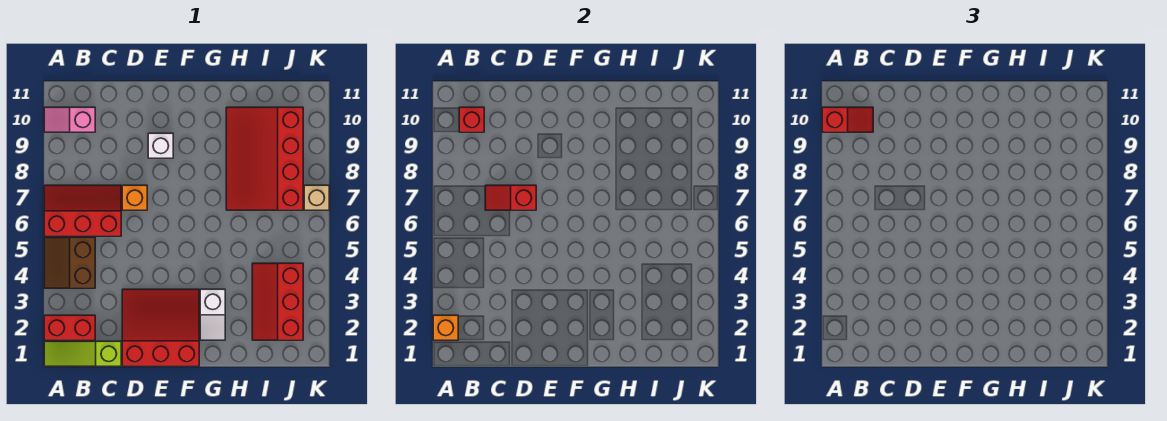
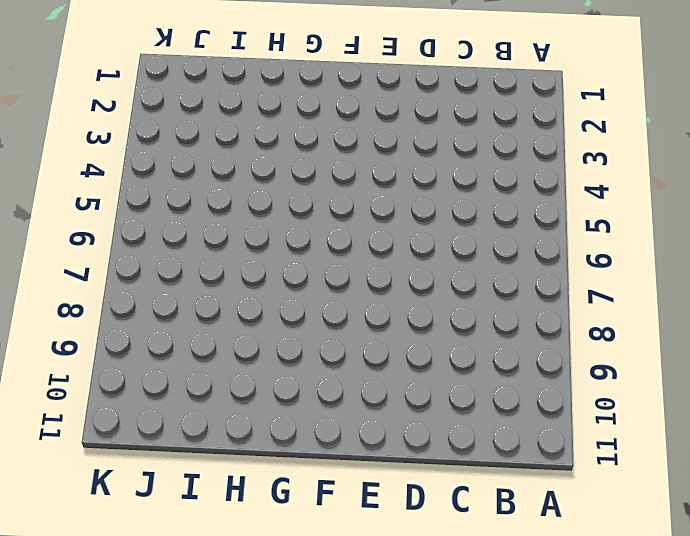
none -> lime 1x3 slope [44,341,121,366]
none -> red 1x2 brick [44,315,95,340]
none -> brown 2x2 slope [44,237,95,288]

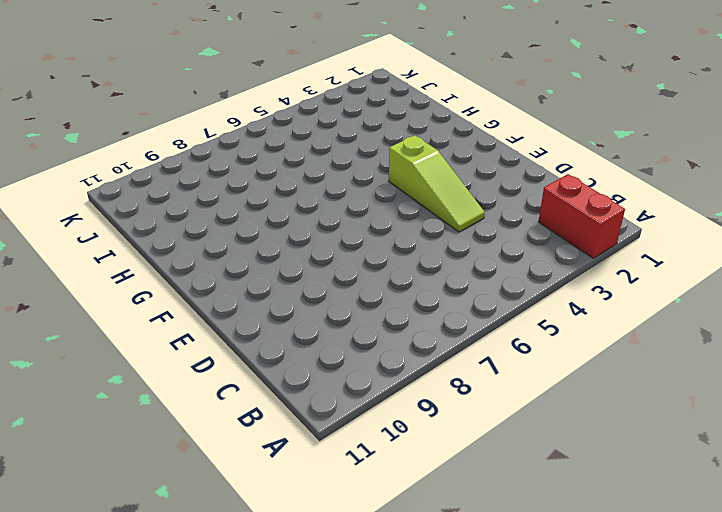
lime 1x3 slope [389,135,485,232] -> lime 1x3 slope moved to [44,341,121,366]
none -> brown 2x2 slope [44,237,95,288]
none -> red 2x3 slope [44,185,121,236]
none -> pink 1x2 slope [44,107,95,132]

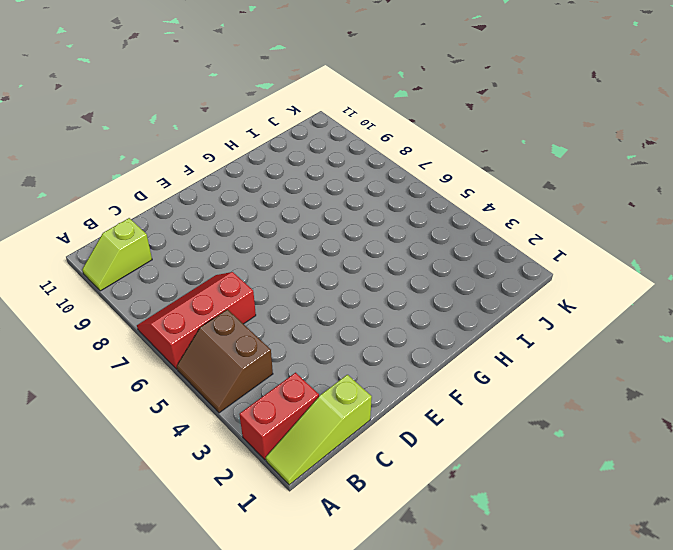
lime 1x2 slope [82,218,152,291] -> pink 1x2 slope [44,107,95,132]
none -> red 3x3 slope [122,289,199,366]
none -> orange 1x1 brick [122,185,147,210]
none -> white 1x1 brick [148,133,173,158]

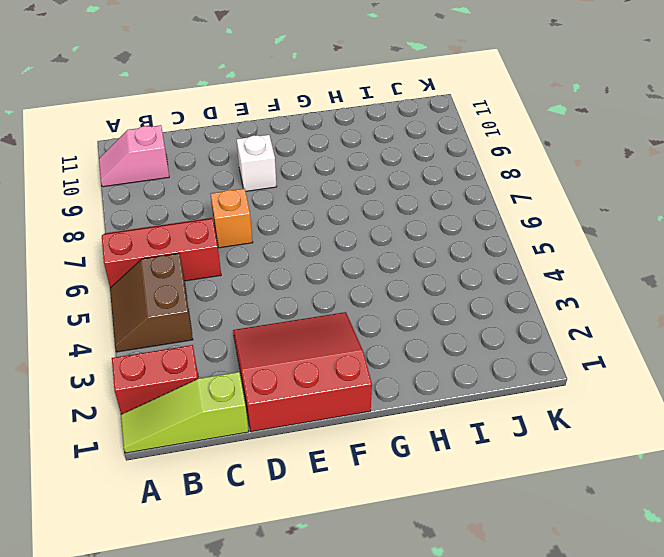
none -> white 1x2 slope [200,289,225,340]
none -> red 3x4 slope [226,107,303,210]
none -> red 2x3 slope [252,263,303,340]

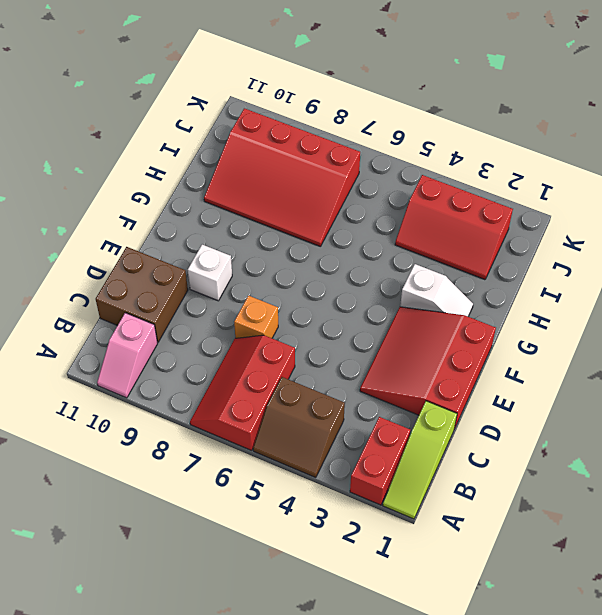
brown 2x2 brick [96,247,188,342] -> none
none -> tan 1x1 brick [304,185,329,210]
none -> orange 1x1 brick [433,315,458,340]
none -> red 1x1 brick [459,107,484,132]

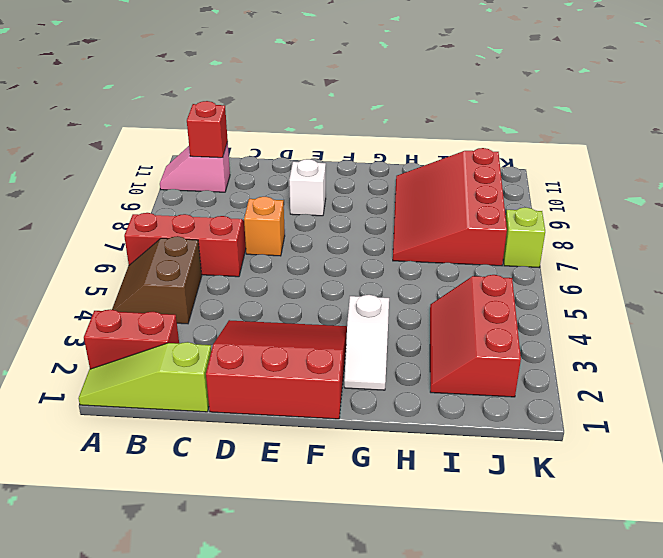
lime 1x1 brick [503,207,545,267] -> tan 1x1 brick [304,185,329,210]
none -> orange 1x1 brick [433,315,458,340]
none -> red 1x2 slope [485,185,536,210]
none -> red 1x2 slope [822,107,873,132]

